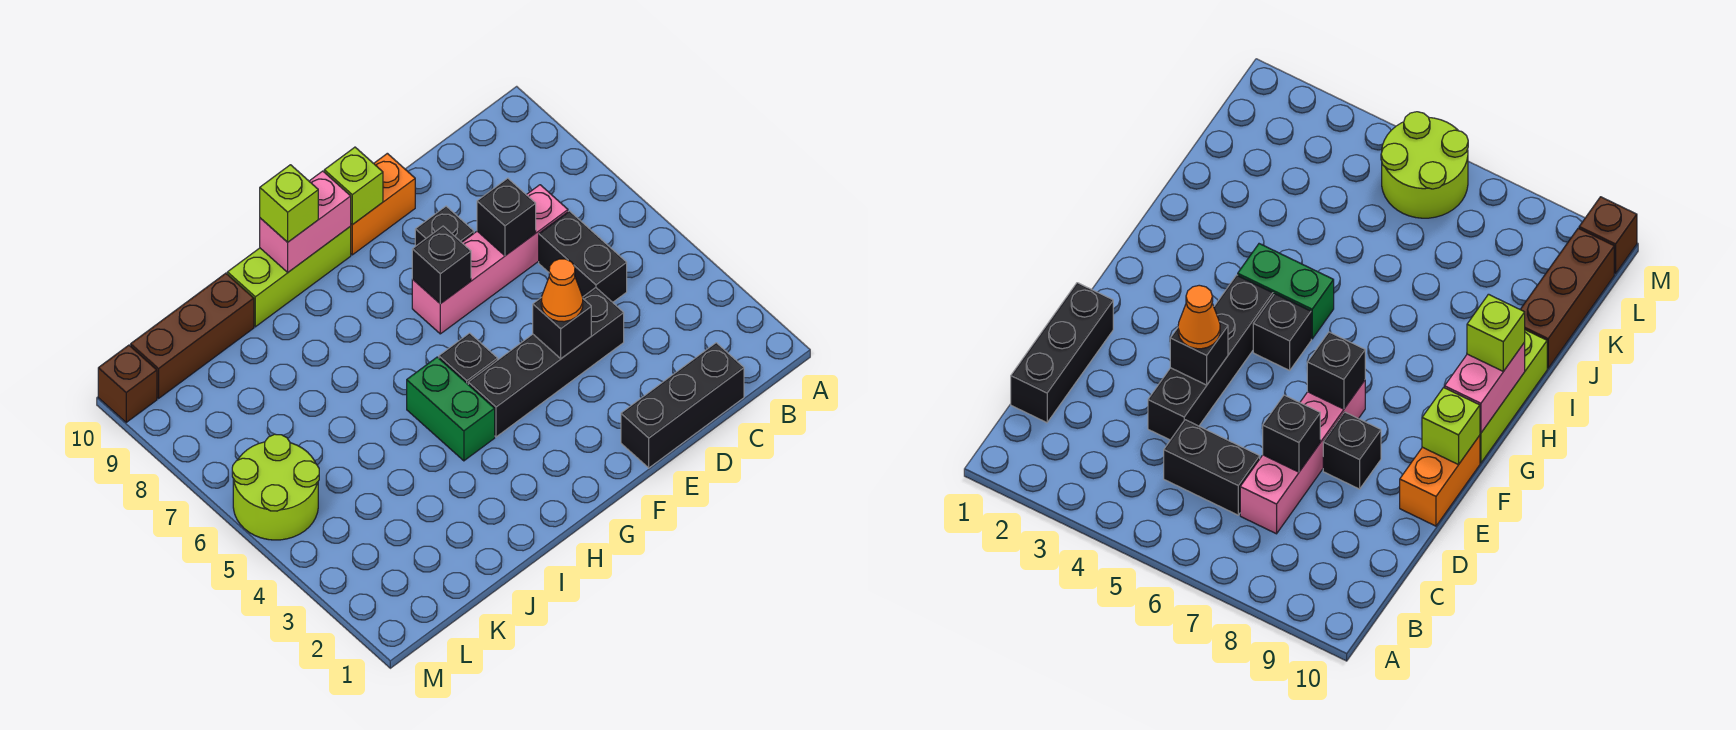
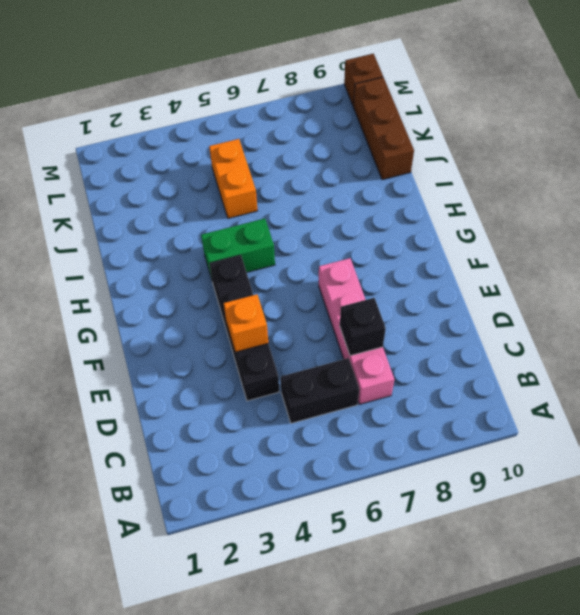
orange 1x1 brick [224,294,268,352] -> black 1x1 brick [533,297,591,359]
orange 1x2 brick [209,139,258,218] -> orange 1x2 brick moved to [351,153,415,255]
none -> black 1x3 brick [621,343,744,468]
none -> black 1x1 brick [415,206,474,246]
none -> black 1x1 brick [439,333,498,384]

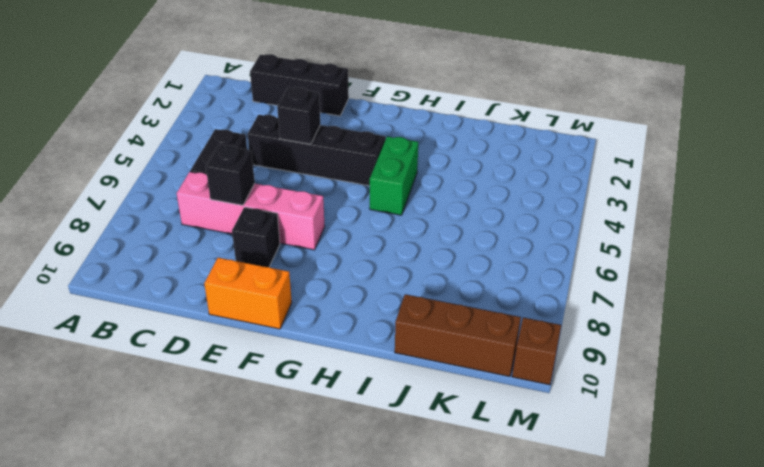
none -> black 1x1 brick [439,333,498,384]
none -> lime 1x3 brick [227,226,351,327]
none -> lime 2x2 round brick [232,434,319,540]

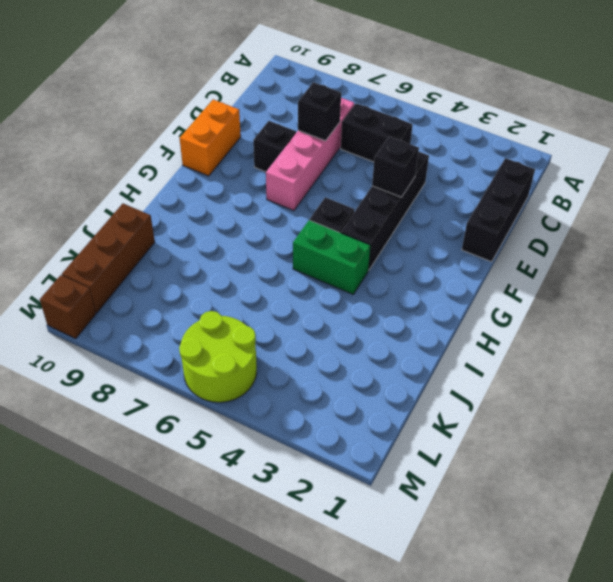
none -> lime 1x3 brick [227,226,351,327]
none -> black 1x1 brick [412,226,471,304]
none -> lime 1x1 brick [324,147,383,225]

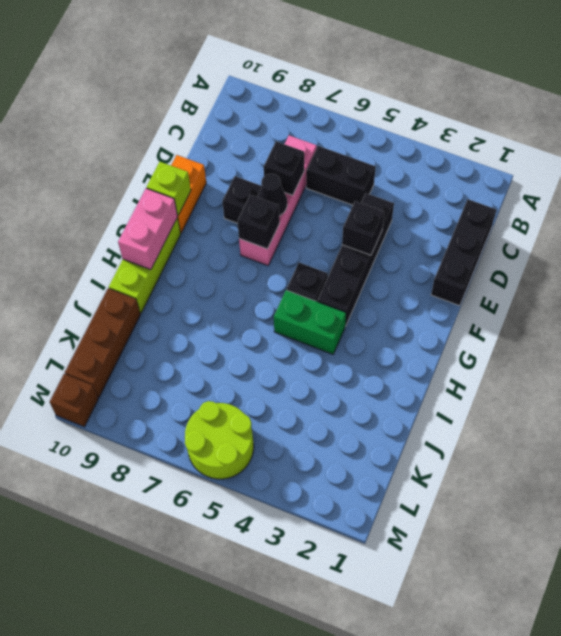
black 1x1 cone [258,174,287,216] -> none
none -> orange 1x1 cone [541,259,583,322]
none -> lime 1x1 brick [260,165,318,242]

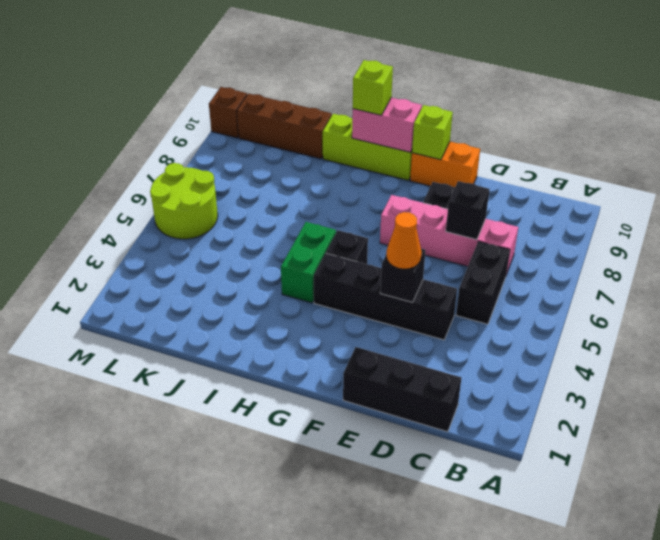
none -> black 1x1 brick [412,226,471,304]

